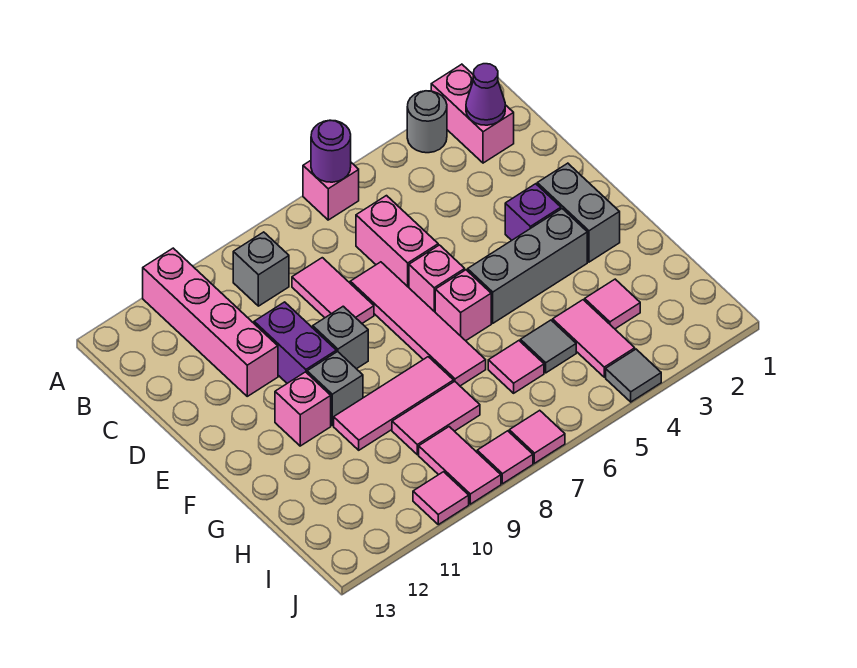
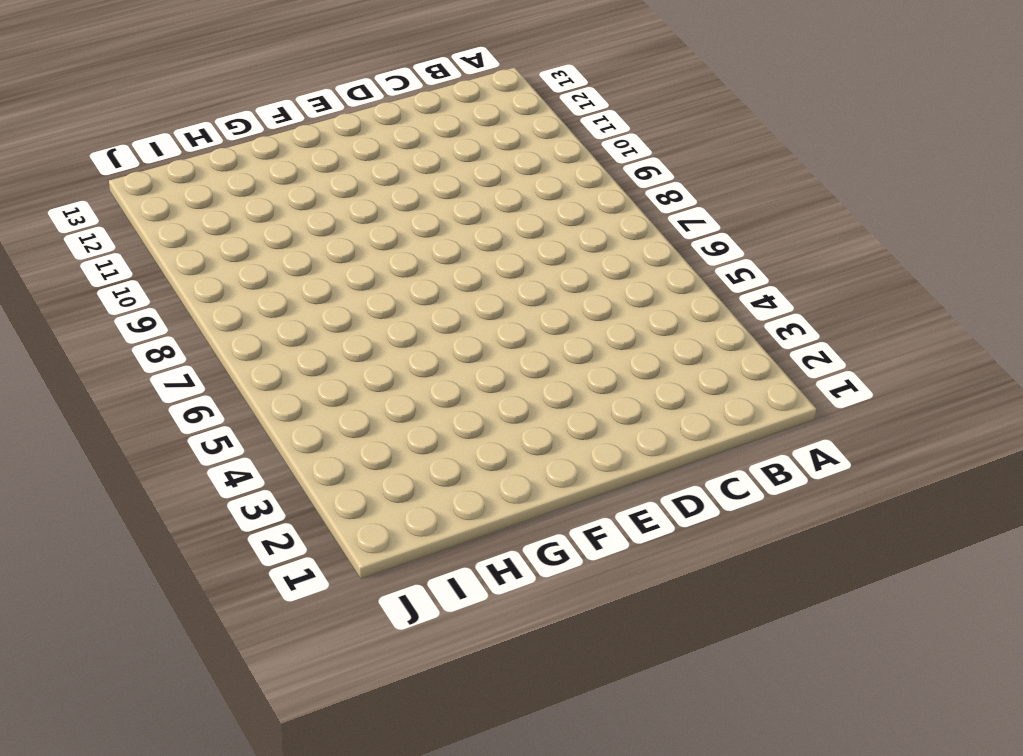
none -> pink 1x2 brick [431,64,514,163]
none -> grey 1x1 round brick [407,91,447,153]
none -> pink 1x1 brick [303,161,359,220]
none -> pink 1x4 brick [143,248,278,396]

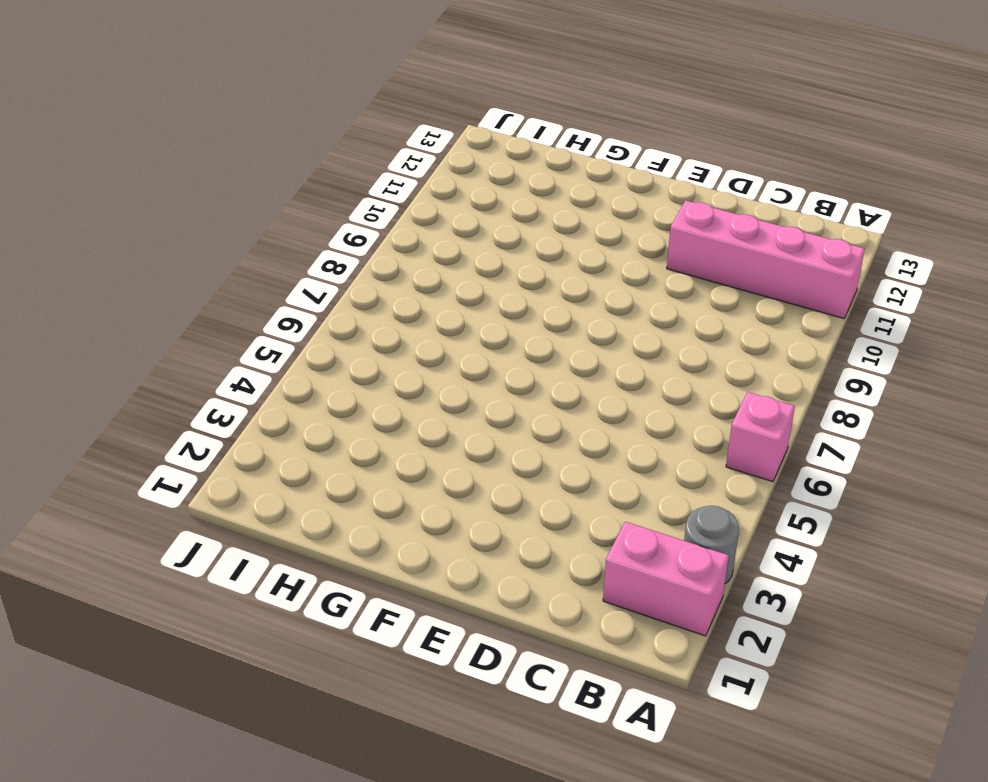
none -> grey 1x1 brick [233,232,289,306]
none -> pink 1x2 brick [356,196,438,287]
none -> pink 1x2 tile [292,258,374,323]
none -> pink 1x4 tile [350,262,486,386]

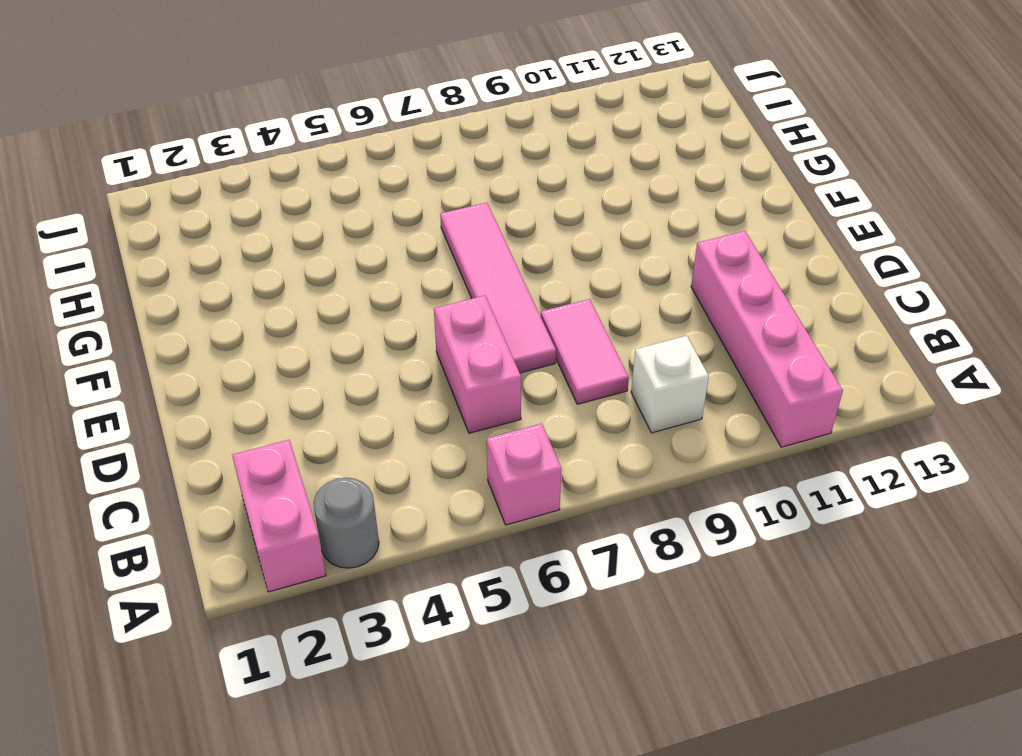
white 1x1 brick [631,336,709,433] -> grey 1x1 brick [233,232,289,306]
none -> purple 1x2 brick [254,302,336,383]
none -> grey 1x2 brick [537,163,620,262]
none -> purple 1x1 brick [505,184,561,240]
none -> pink 1x1 brick [409,245,465,312]

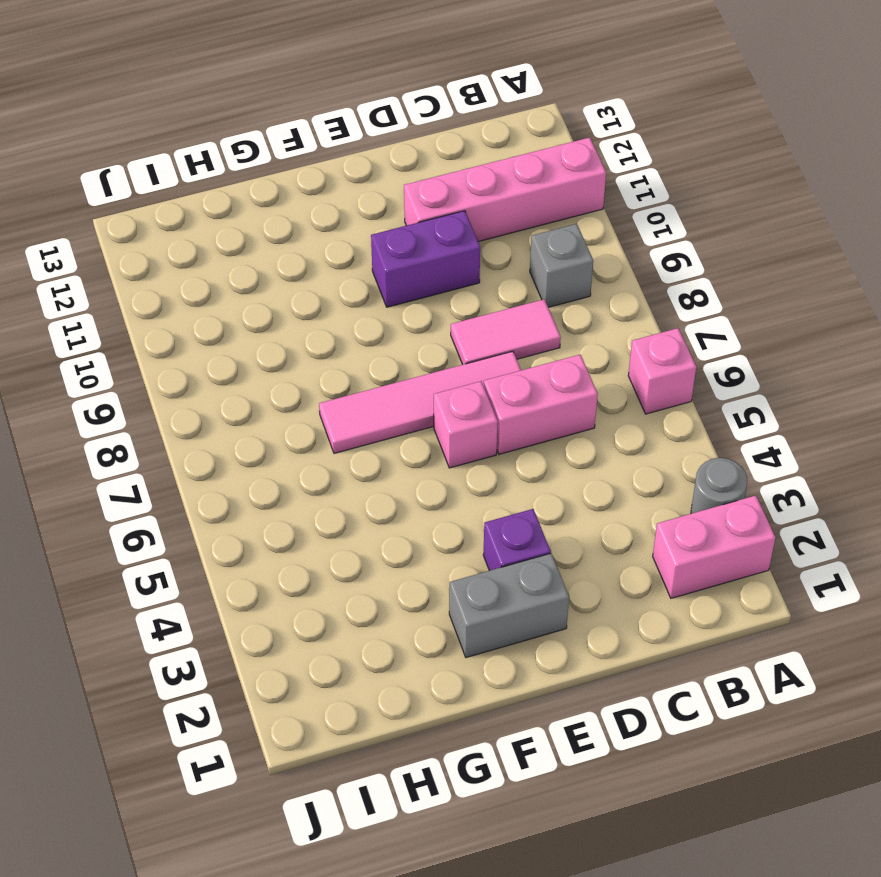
none -> grey 1x1 brick [313,306,368,369]
none -> grey 1x3 brick [468,209,587,323]
none -> pink 1x1 brick [435,270,491,341]
none -> grey 1x1 brick [307,352,363,426]

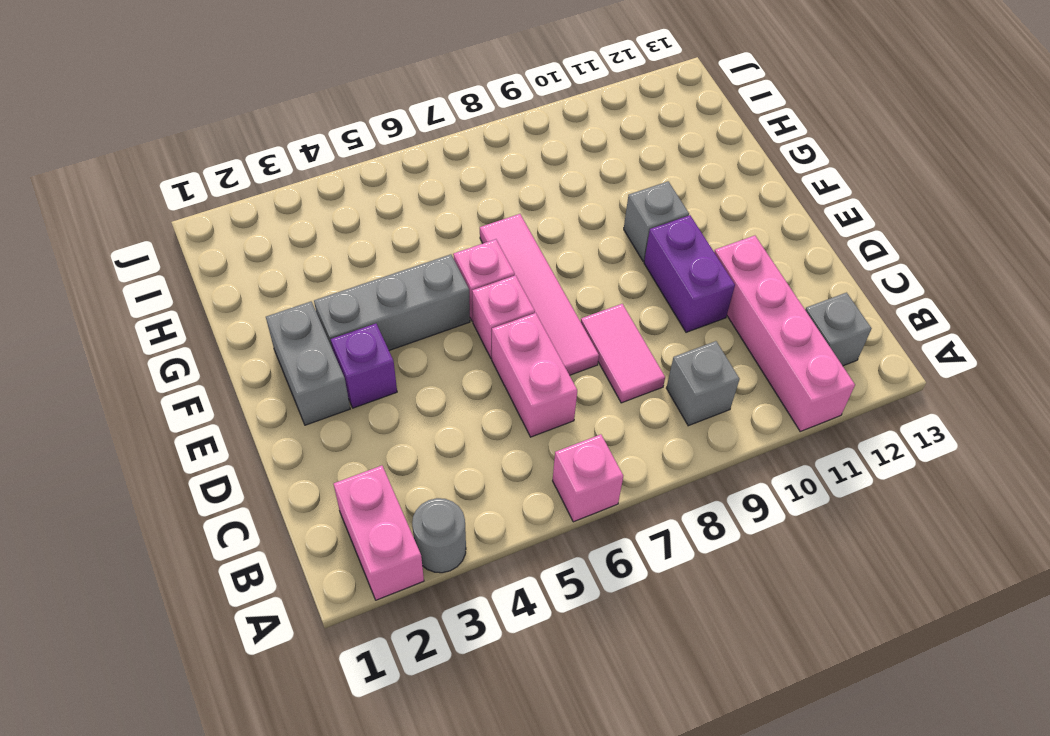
grey 1x1 brick [805,293,872,366] -> grey 1x1 brick moved to [313,306,368,369]
none -> pink 1x1 brick [275,372,331,446]
none -> pink 1x3 tile [334,357,454,450]
none -> pink 1x1 tile [585,279,640,329]
none -> pink 1x2 tile [553,300,635,377]

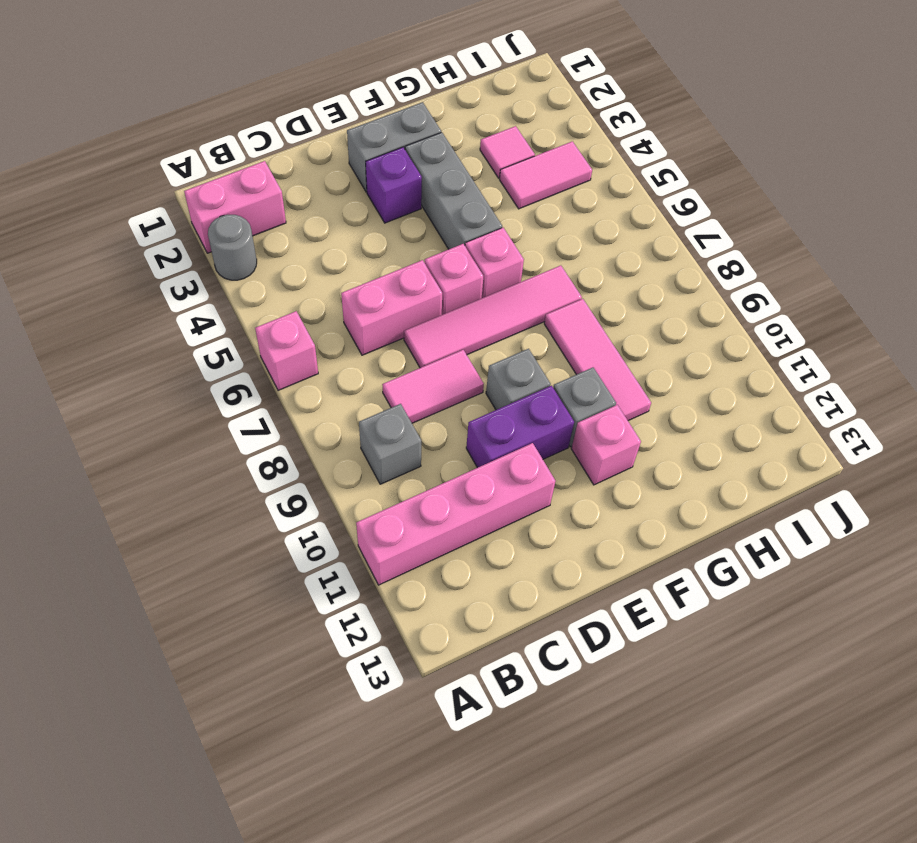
none -> grey 1x1 tile [520,320,576,373]
none -> pink 1x1 tile [488,341,544,393]
none -> pink 1x2 tile [392,381,480,455]
none -> pink 1x2 tile [419,427,501,504]

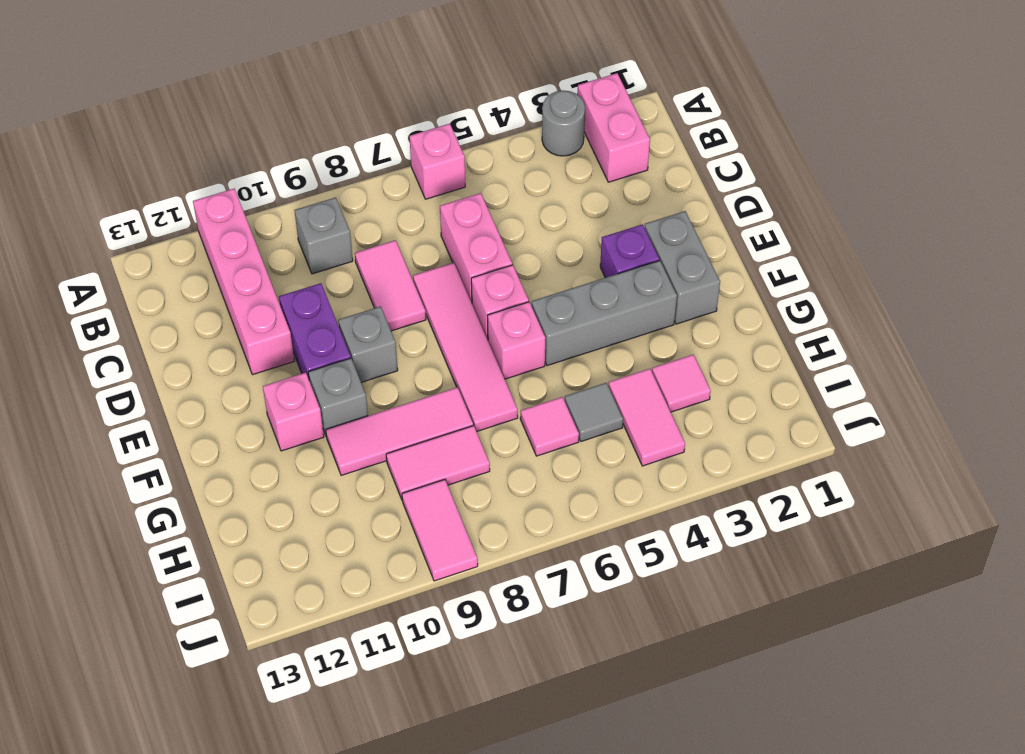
none -> grey 1x1 tile [606,349,661,402]
none -> pink 1x1 tile [509,410,565,463]
none -> pink 1x1 tile [477,431,533,484]
none -> pink 1x1 tile [413,472,469,525]

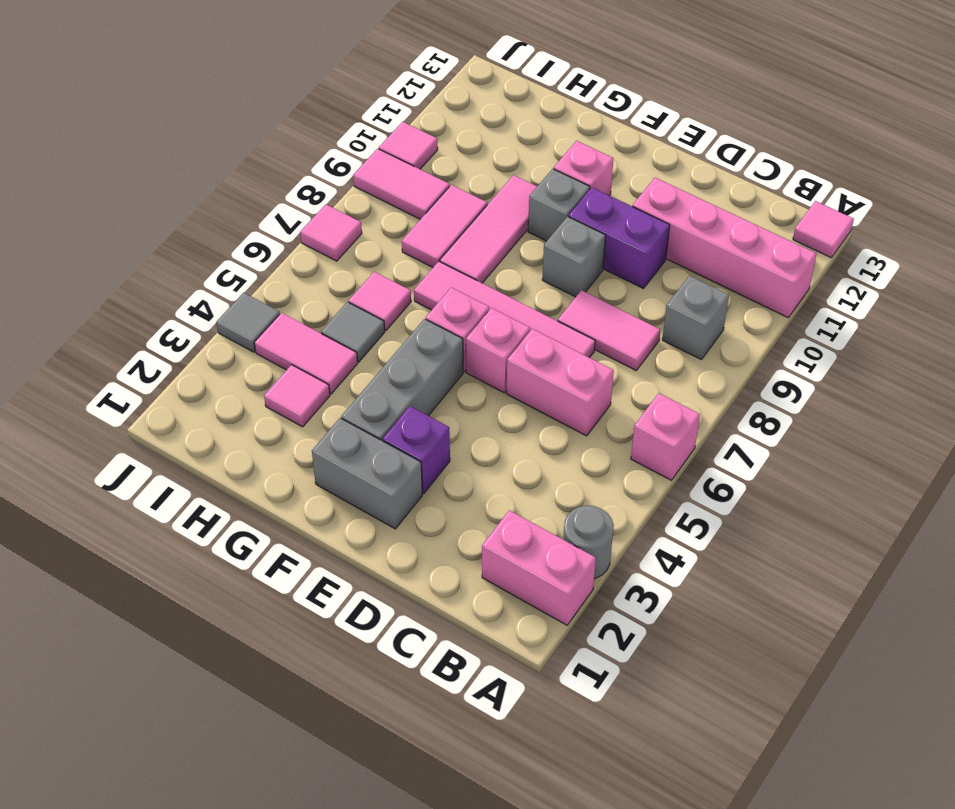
pink 1x1 tile [793,201,854,258] -> pink 1x1 tile moved to [477,431,533,484]
none -> purple 1x1 round brick [311,120,351,182]
none -> purple 1x1 cone [466,64,505,125]

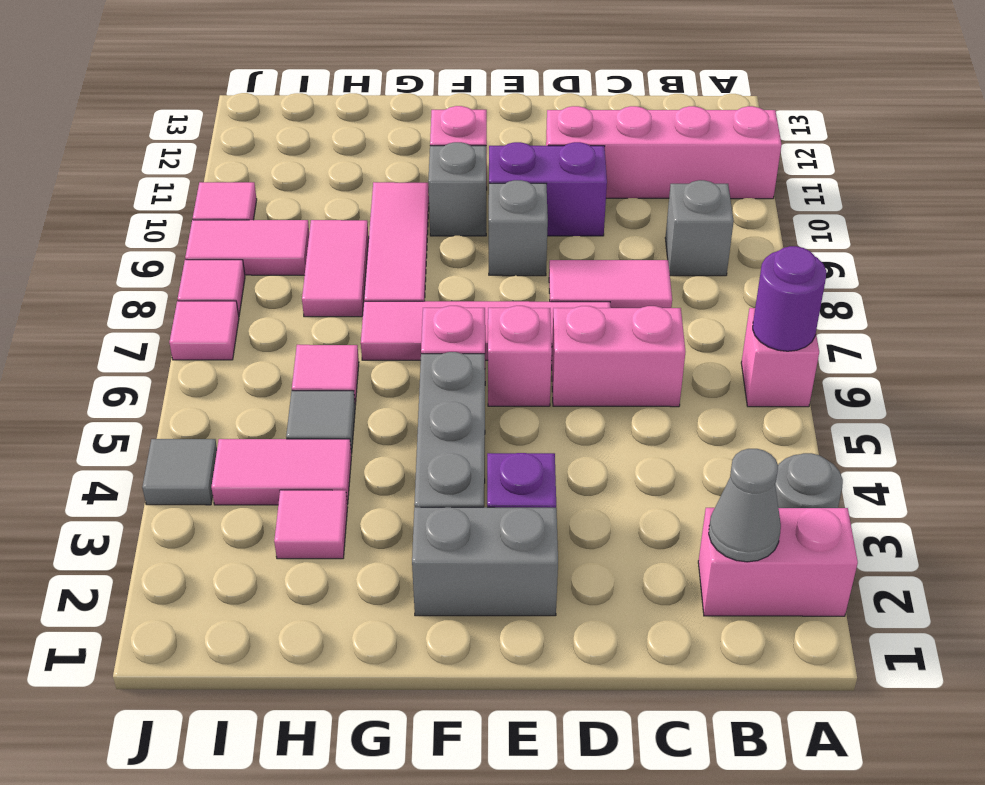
grey 1x1 cone [709,449,781,562] -> purple 1x1 cone [466,64,505,125]

